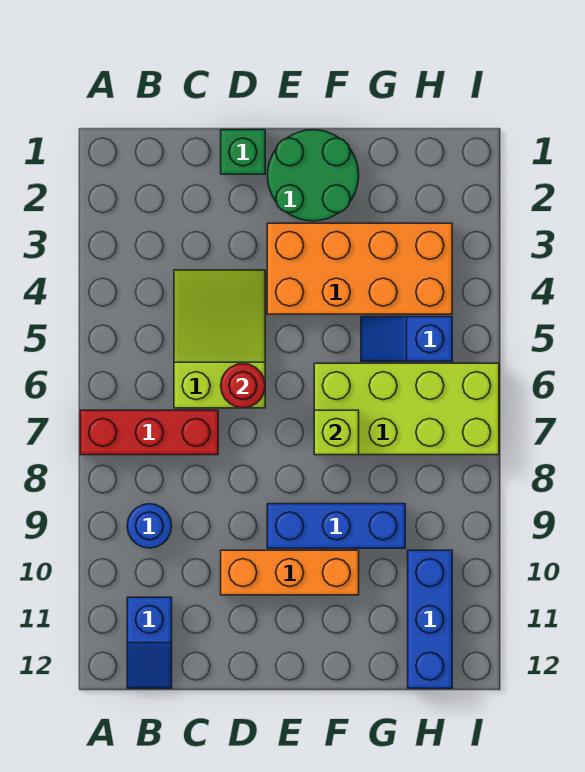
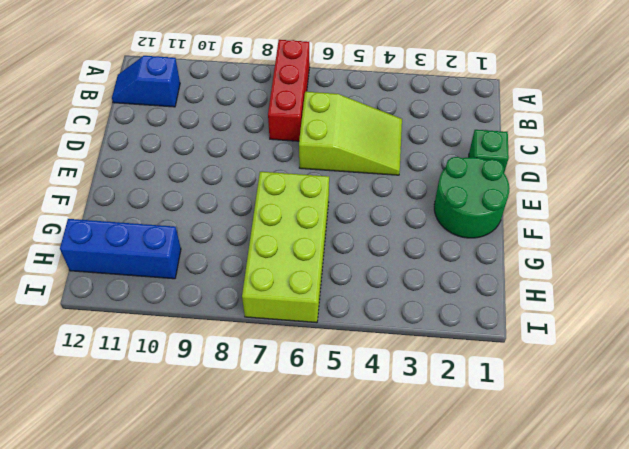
none -> blue 1x1 round brick [127,504,172,548]
none -> orange 1x3 brick [221,550,359,595]
none -> orange 2x4 brick [267,223,452,314]

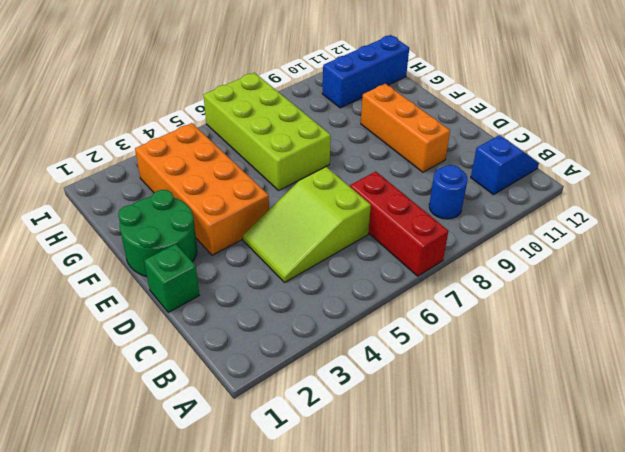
none -> blue 1x3 brick [267,504,405,548]
none -> blue 1x2 slope [361,317,452,361]
none -> red 1x1 round brick [221,364,265,408]

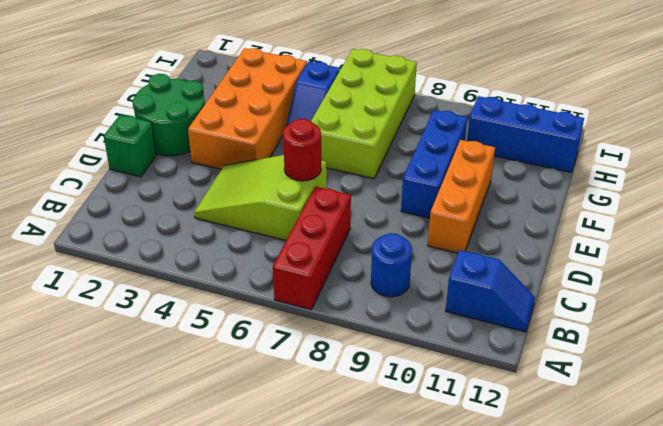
none -> lime 1x1 brick [314,410,359,455]

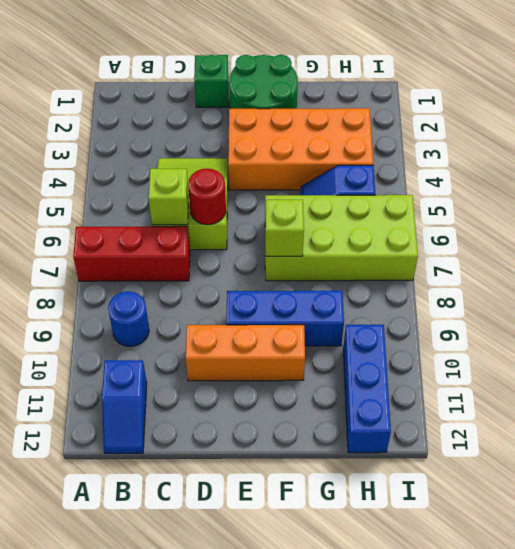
lime 1x1 brick [149,169,189,225] -> none

